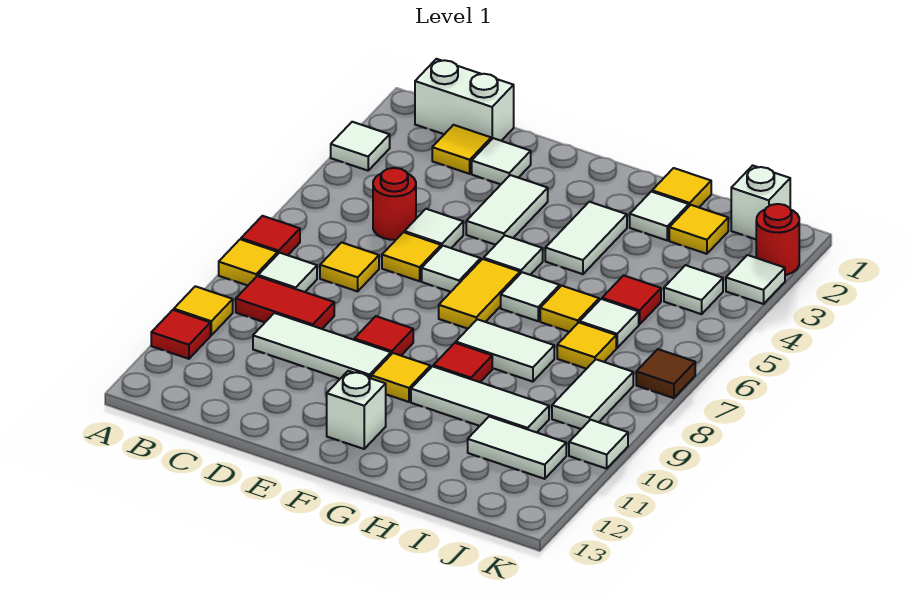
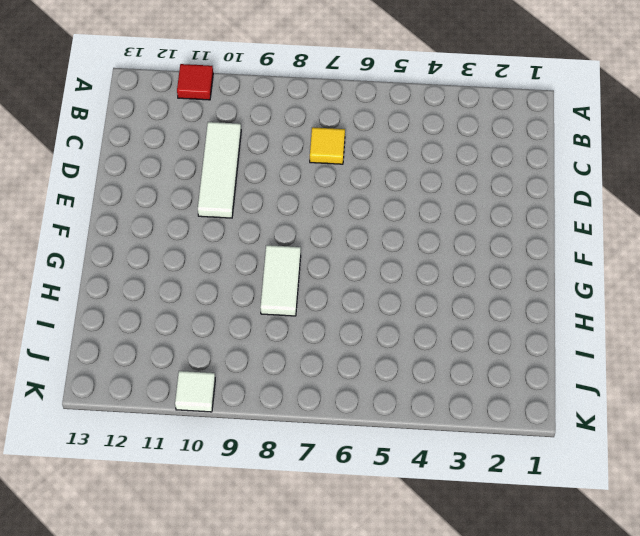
none -> white 1x1 tile [331,122,390,171]
none -> red 1x1 tile [241,216,300,255]
none -> yellow 1x1 tile [219,239,278,285]
none -> yellow 1x1 tile [174,286,233,335]

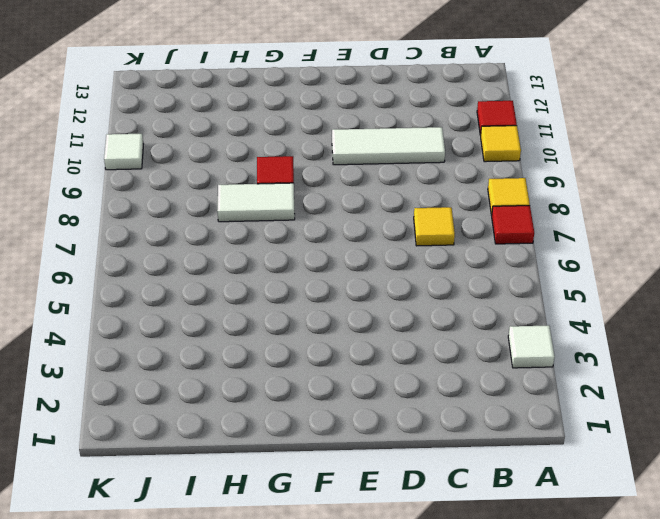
none -> white 1x2 brick [415,59,514,141]
none -> white 1x1 tile [258,253,317,292]
none -> red 1x2 tile [236,276,334,329]
none -> yellow 1x1 tile [432,125,491,174]

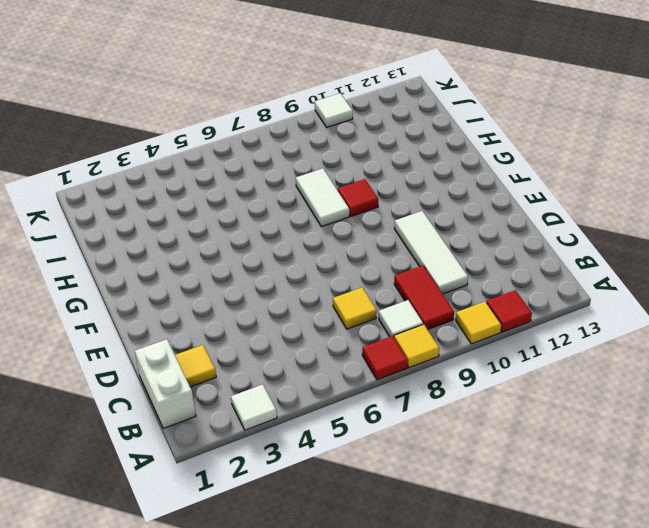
none -> red 1x1 round brick [373,168,416,240]
none -> white 1x1 tile [472,138,531,184]
none -> white 1x1 tile [404,209,463,248]
none -> yellow 1x1 tile [382,232,441,281]

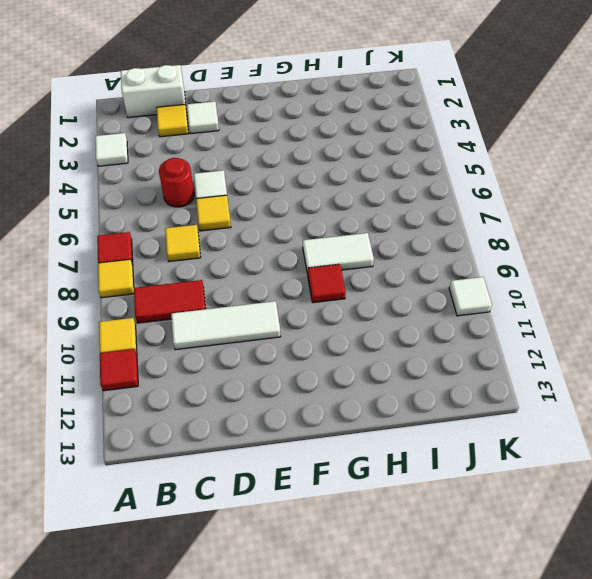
none -> white 1x1 tile [258,253,317,292]
none -> white 1x2 tile [466,175,548,245]
none -> white 1x1 tile [422,246,481,292]
none -> red 1x1 tile [354,316,413,355]

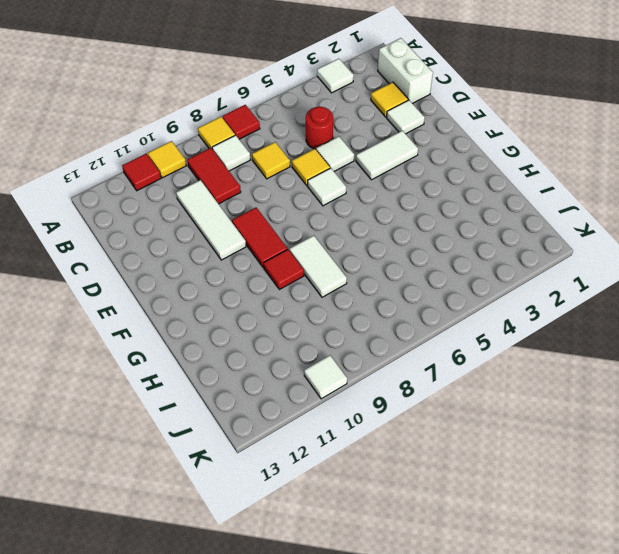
red 1x2 tile [232,208,287,268] -> red 1x1 tile [354,316,413,355]
none -> white 1x1 tile [484,236,543,275]
none -> yellow 1x2 tile [439,259,520,329]
none -> yellow 1x1 tile [371,353,430,402]
none -> white 1x1 brick [327,371,386,449]

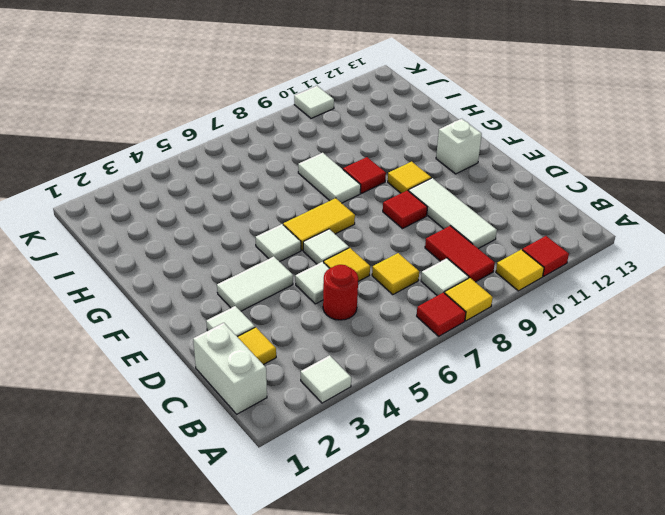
none -> white 1x2 tile [545,202,627,274]
none -> white 1x1 tile [501,272,560,321]
none -> white 1x3 tile [411,366,549,432]
none -> yellow 1x1 tile [652,168,711,207]

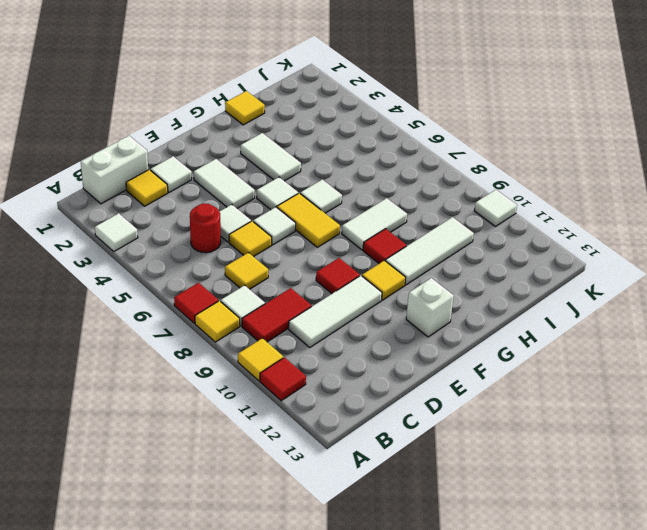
none -> white 1x1 tile [630,192,689,240]
none -> yellow 1x1 tile [540,286,599,332]
none -> yellow 1x1 tile [669,205,728,254]
none -> red 1x1 tile [602,275,661,324]

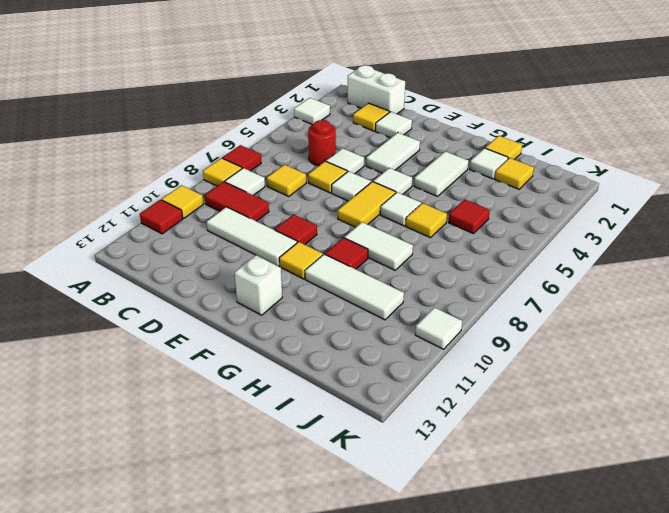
none -> white 1x1 tile [580,299,639,348]
none -> yellow 1x1 tile [557,323,616,369]
none -> white 1x2 tile [468,417,566,479]
none -> white 1x1 brick [731,165,790,239]

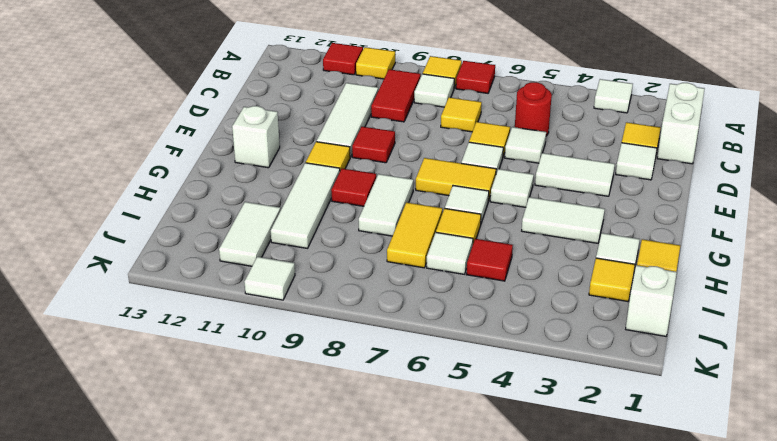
yellow 1x2 tile [387,202,442,268] -> yellow 1x1 tile [557,323,616,369]
none -> white 1x1 tile [664,265,723,314]
none -> white 1x2 tile [552,359,633,429]
none -> red 1x1 round brick [756,204,799,275]
none -> white 1x1 tile [726,255,785,304]

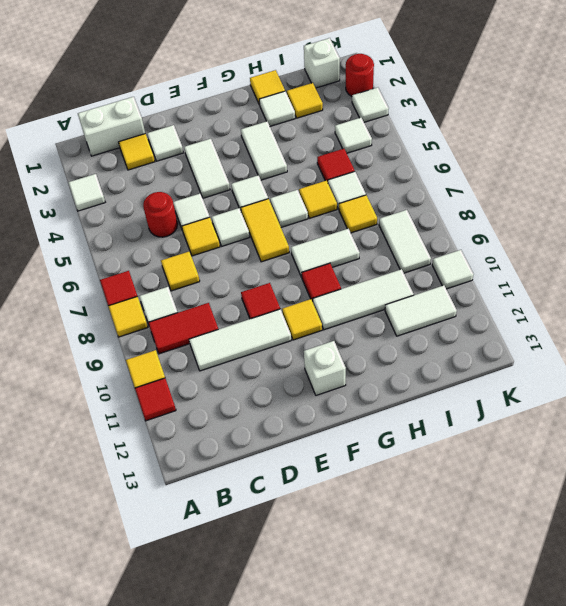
none -> brown 1x1 tile [636,349,695,398]

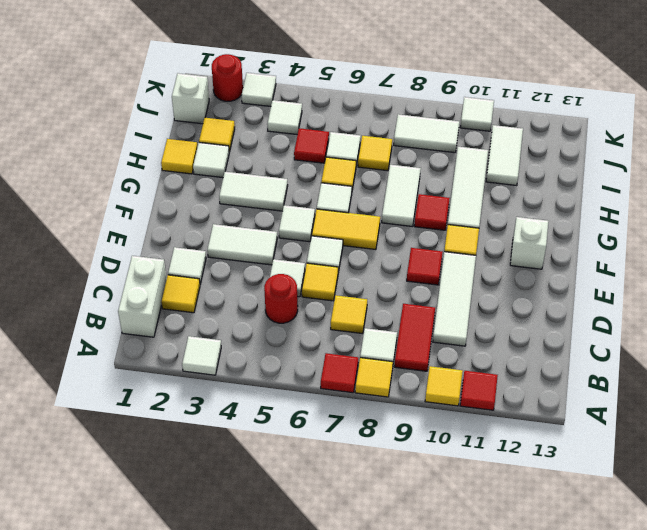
none -> brown 1x1 tile [636,349,695,398]

